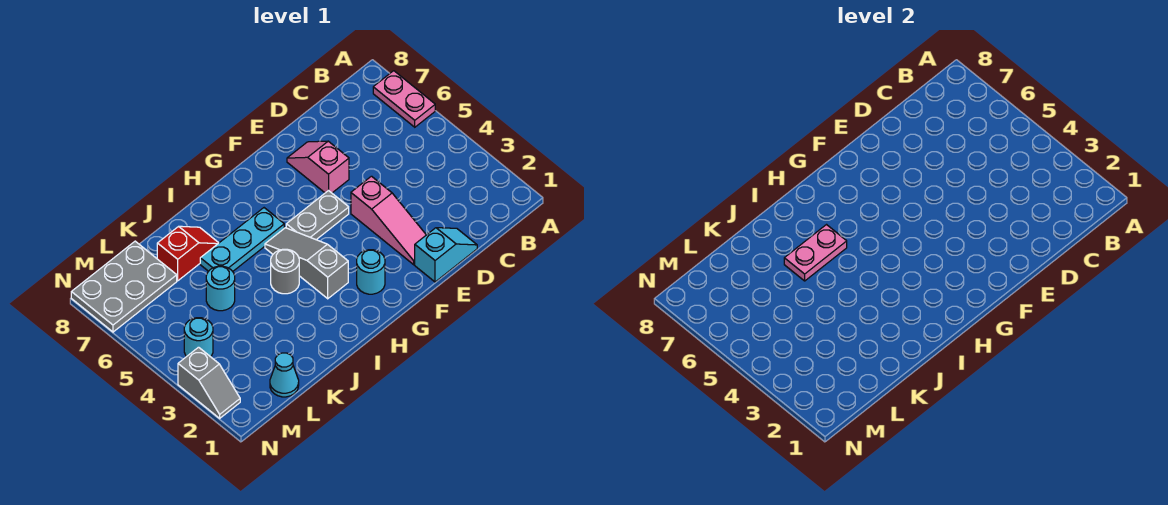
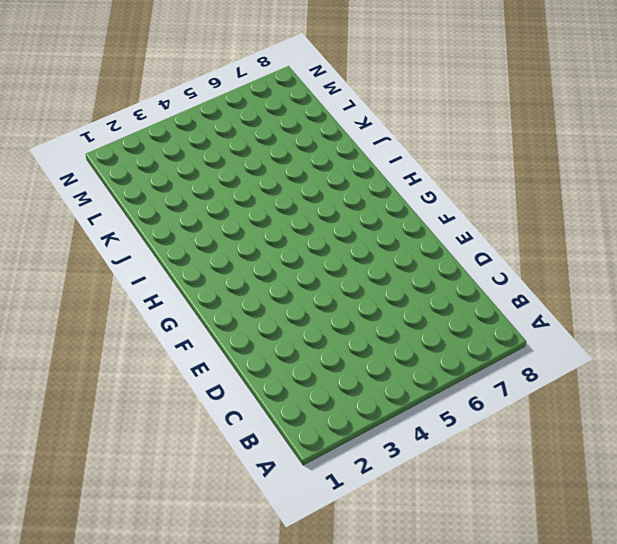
none -> pink 1x2 plate [373,71,435,127]
none -> cyan 1x2 slope [415,228,477,282]
none -> pink 1x3 slope [351,176,426,265]

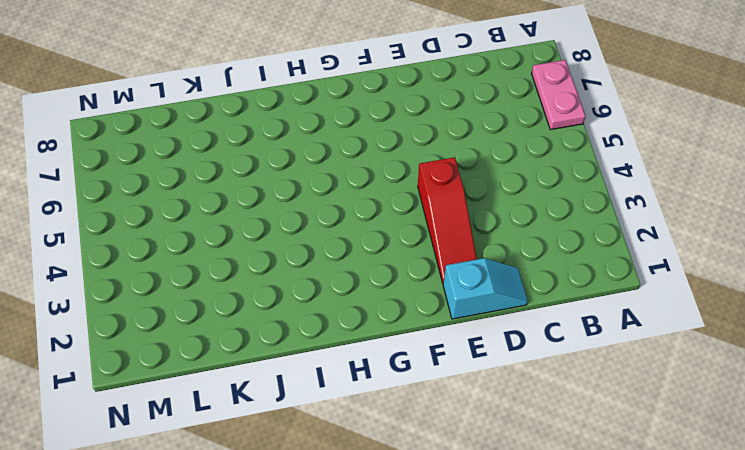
red 1x3 slope [418,157,477,283] -> pink 1x3 slope [351,176,426,265]
none -> pink 1x2 slope [287,141,349,193]
none -> grey 1x2 plate [286,190,349,240]
none -> cyan 1x1 round brick [357,250,385,294]

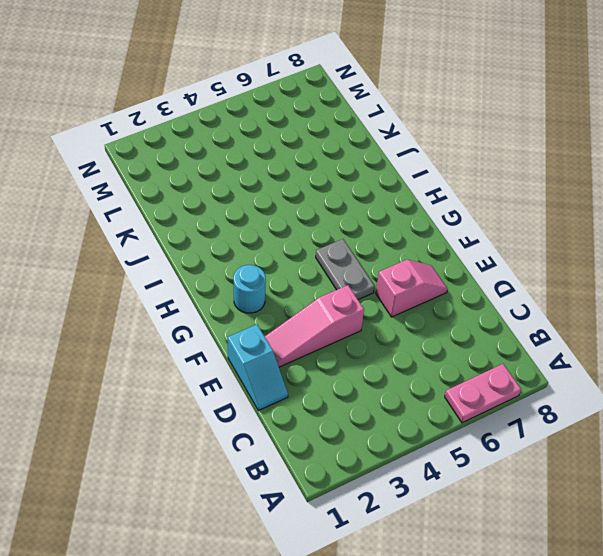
none -> grey 1x3 slope [265,228,348,299]
none -> cyan 1x3 plate [200,208,284,271]
none -> grey 1x1 round brick [271,249,299,294]

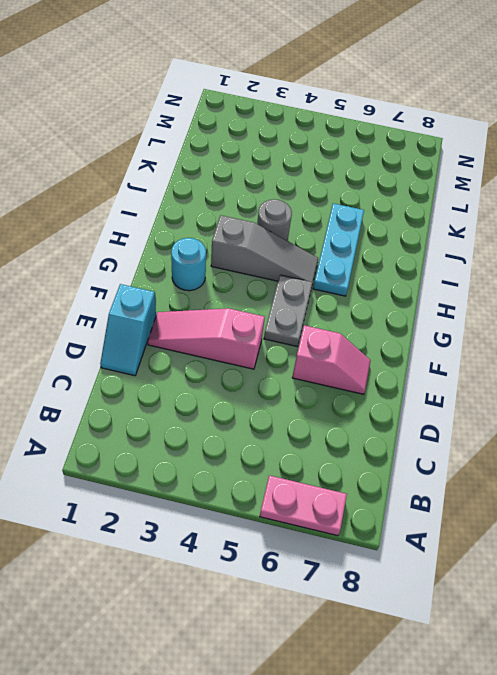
none -> red 1x2 slope [157,226,218,281]
none -> cyan 1x1 round brick [206,266,235,311]
none -> cyan 1x1 cone [270,353,299,397]

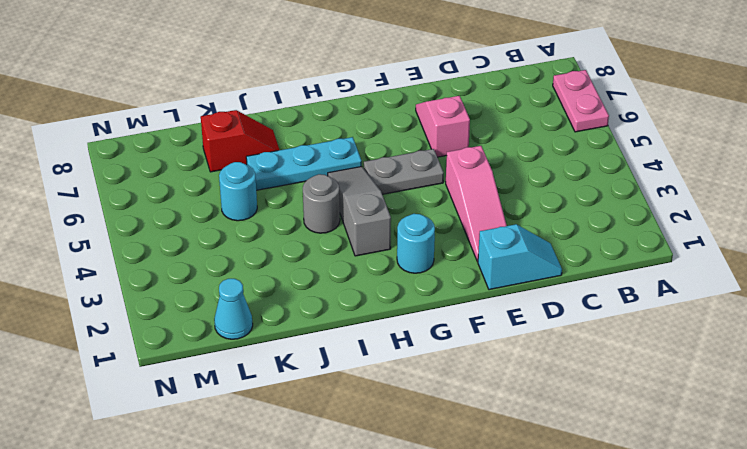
none -> grey 2x3 plate [71,241,177,332]
none -> cyan 1x1 round brick [184,318,213,357]
none -> grey 1x2 slope [178,347,240,418]

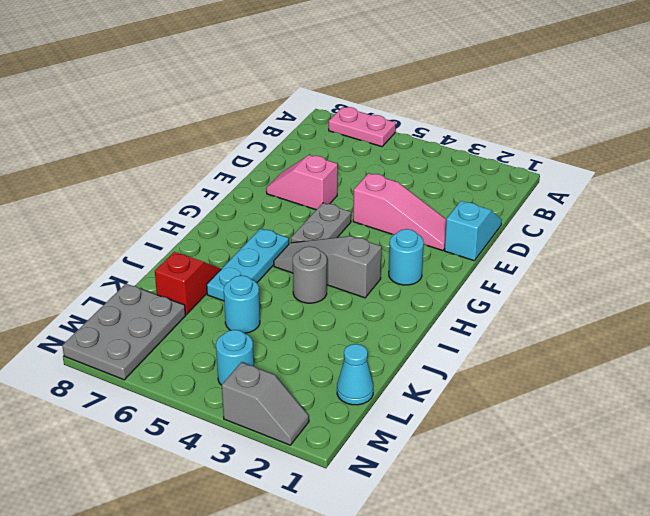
none -> pink 1x2 plate [784,225,847,281]

